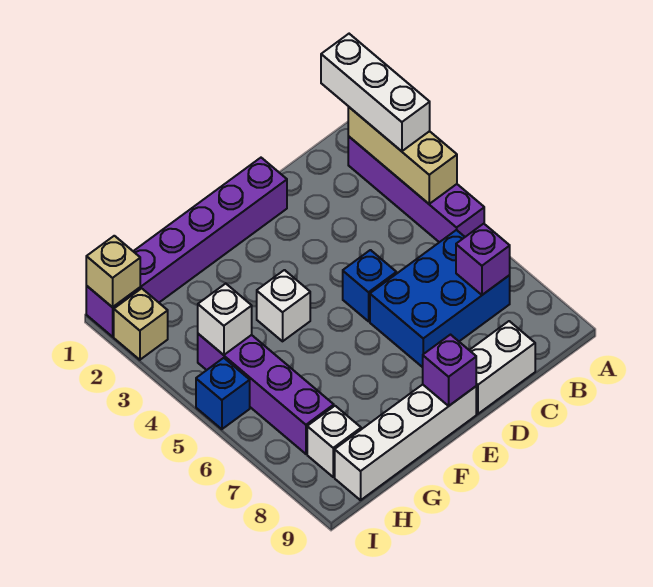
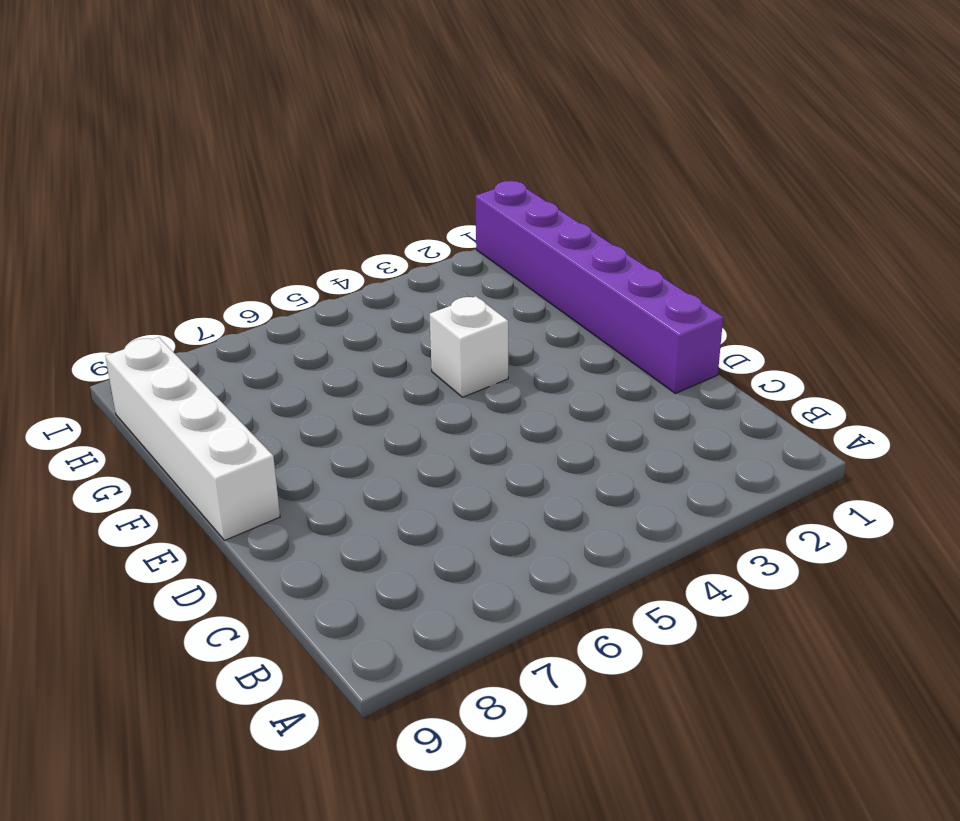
none -> purple 1x4 brick [348,137,484,242]
none -> blue 2x3 brick [370,230,510,367]
none -> white 1x2 brick [470,321,535,414]

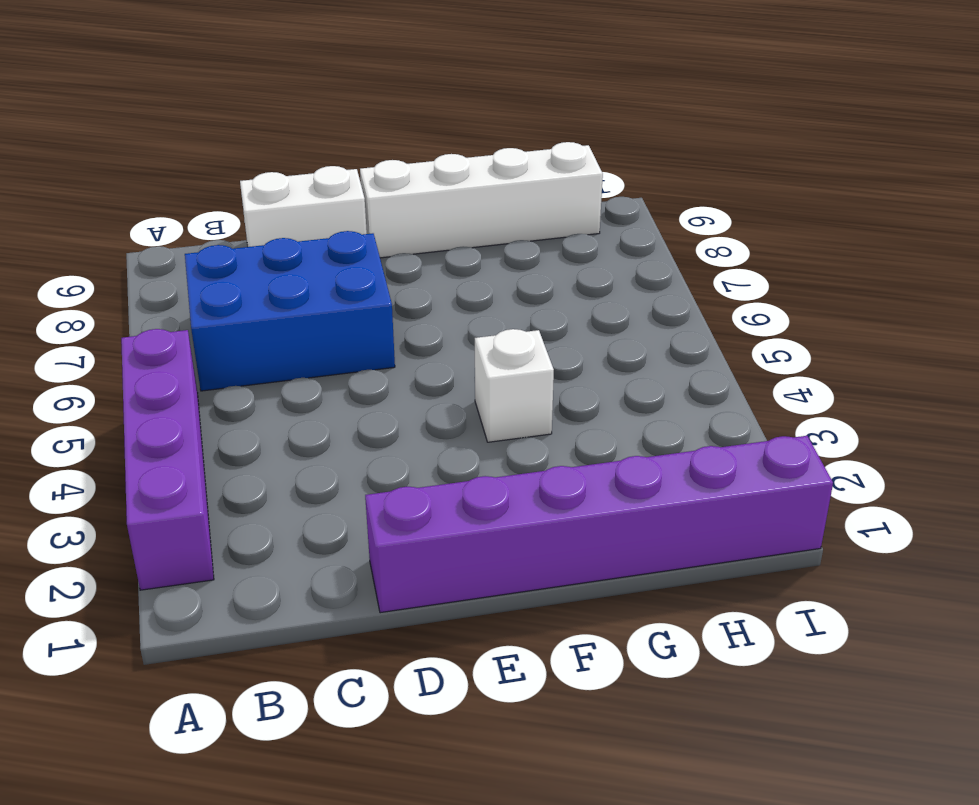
none -> blue 1x1 brick [343,250,396,321]
none -> purple 1x4 brick [198,334,334,454]
none -> white 1x1 brick [307,406,361,477]

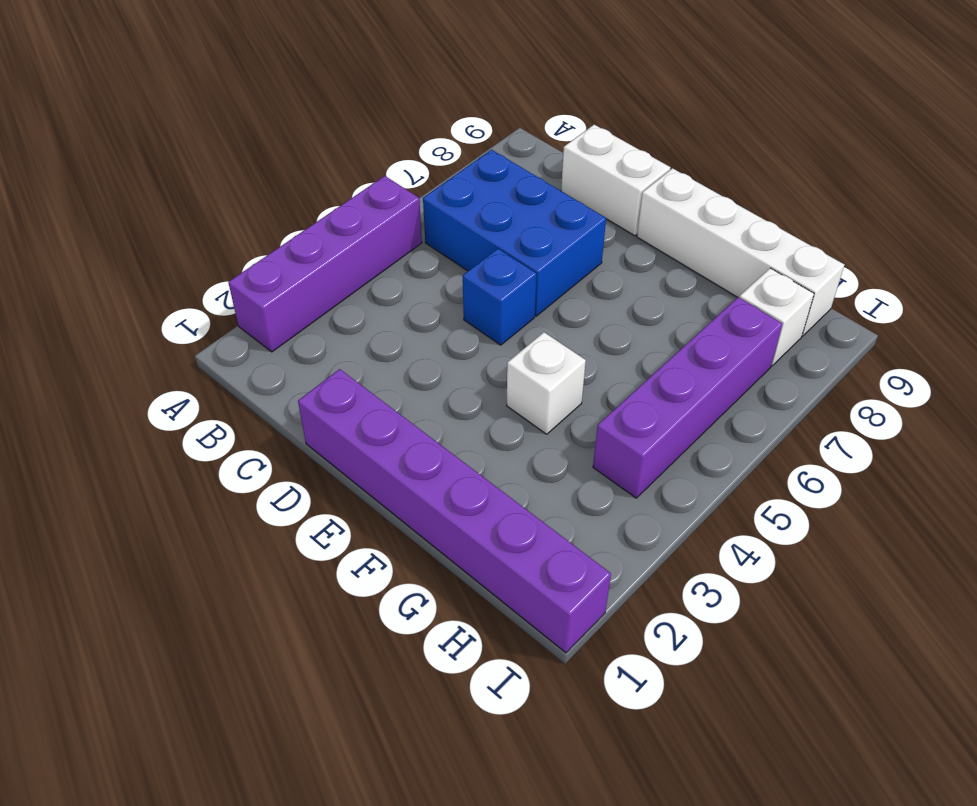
none -> tan 1x1 brick [114,288,168,360]
none -> blue 1x1 brick [196,358,250,429]
none -> tan 1x3 brick [348,107,457,204]

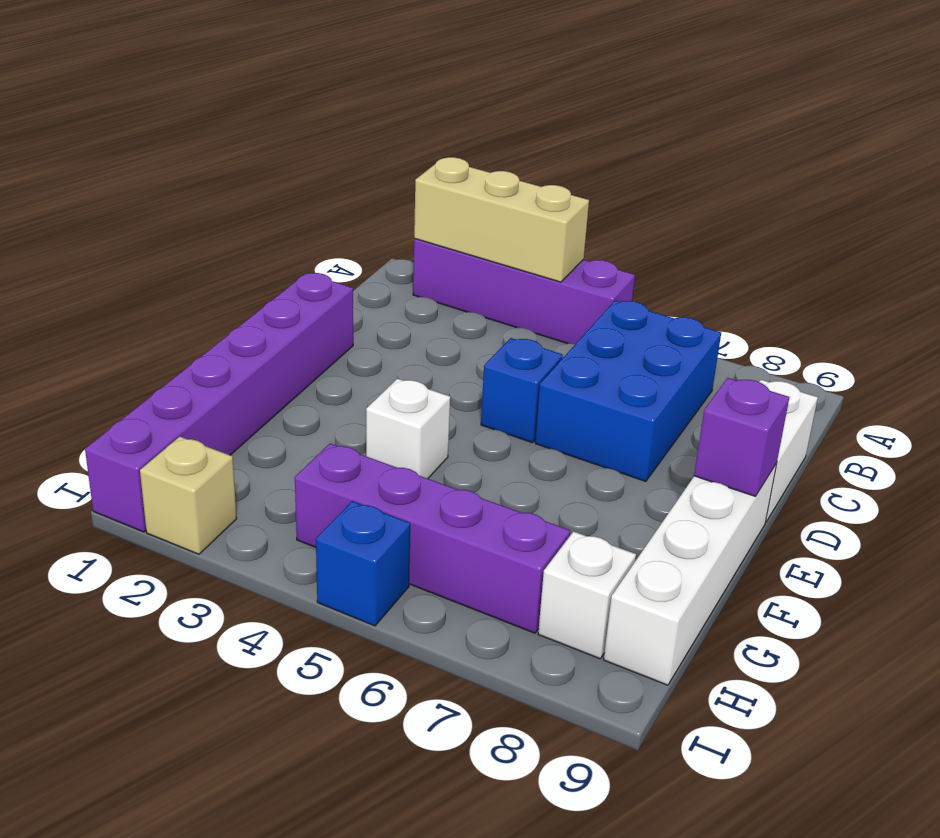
none -> purple 1x1 brick [456,224,510,295]
none -> white 1x1 brick [198,283,252,355]
none -> tan 1x1 brick [86,236,140,307]

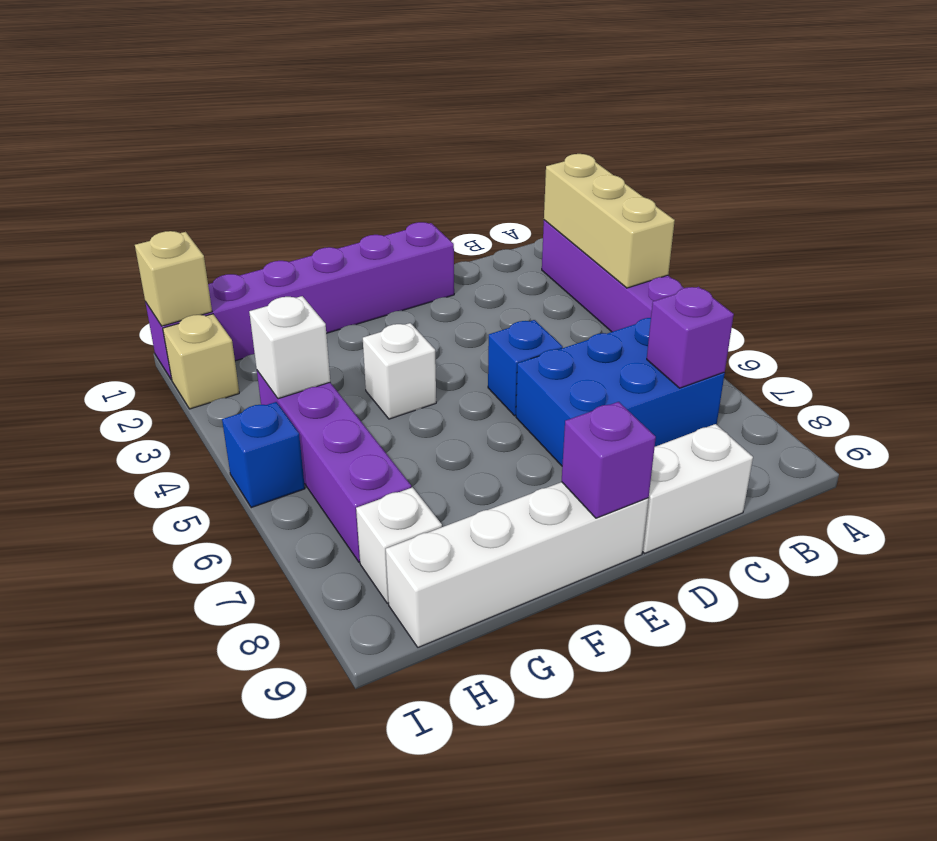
none -> white 1x3 brick [321,34,430,151]

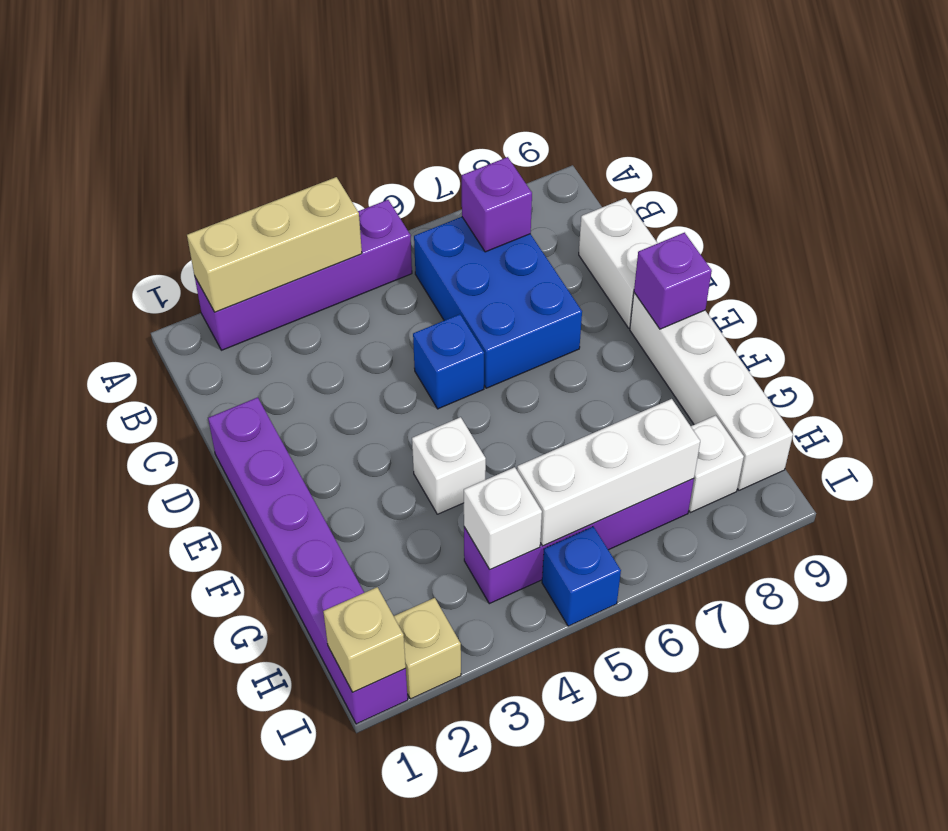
white 1x3 brick [517,399,700,546] -> white 1x3 brick moved to [321,34,430,151]

